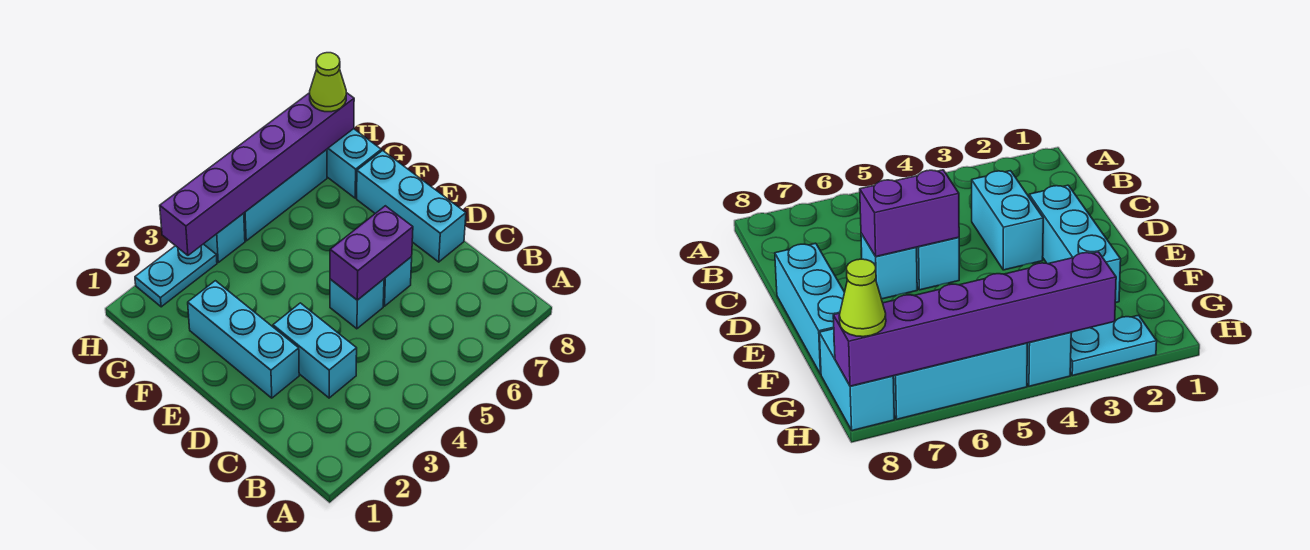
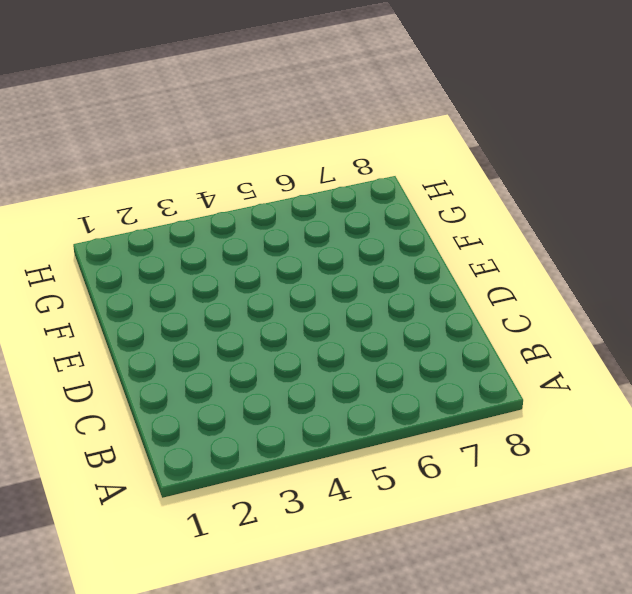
none -> cyan 1x2 brick [273,303,357,398]
none -> cyan 1x3 brick [188,281,299,398]
none -> cyan 1x1 brick [330,279,384,329]

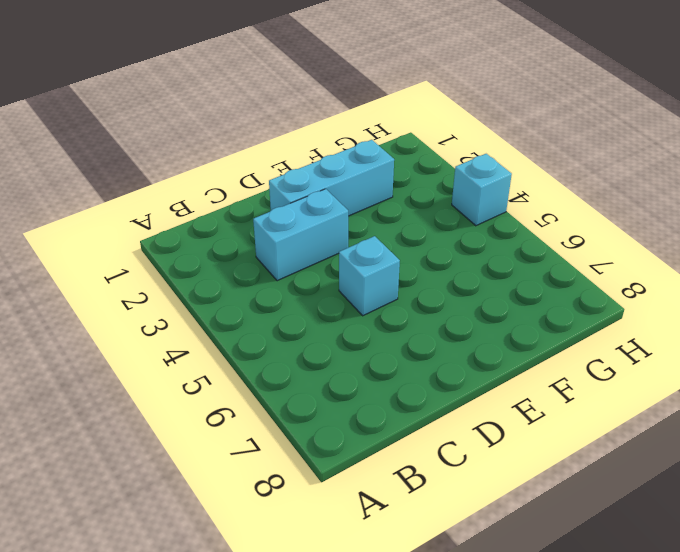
none -> cyan 1x1 brick [383,257,412,306]
none -> cyan 1x3 brick [357,150,466,262]
none -> cyan 1x2 brick [327,129,381,198]

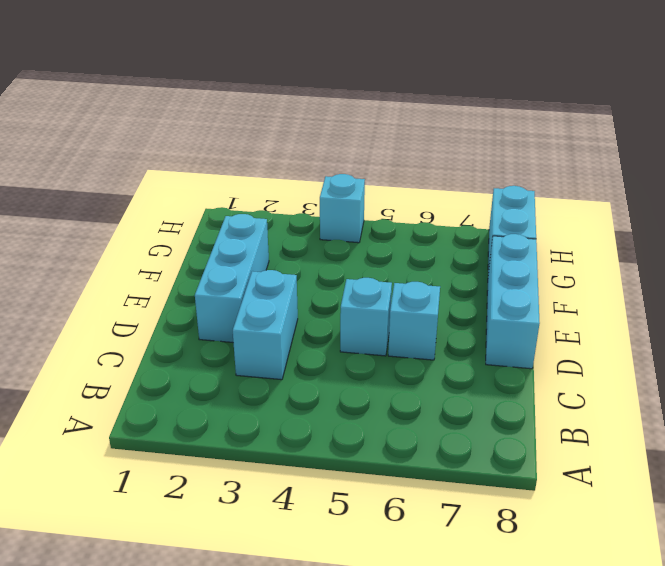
none -> cyan 1x2 plate [135,244,217,307]
none -> cyan 1x3 brick [244,150,327,241]
none -> purple 1x2 brick [330,206,413,300]

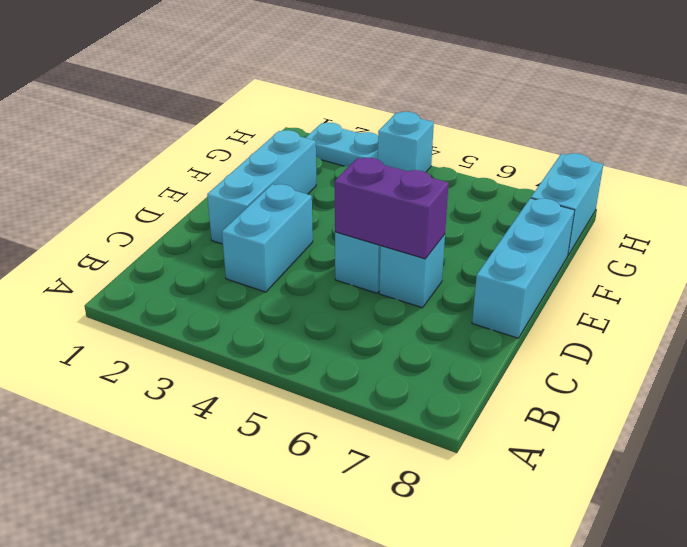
none -> cyan 1x3 brick [244,150,327,241]
none -> purple 1x6 brick [160,93,354,255]
none -> lime 1x1 cone [310,53,346,112]

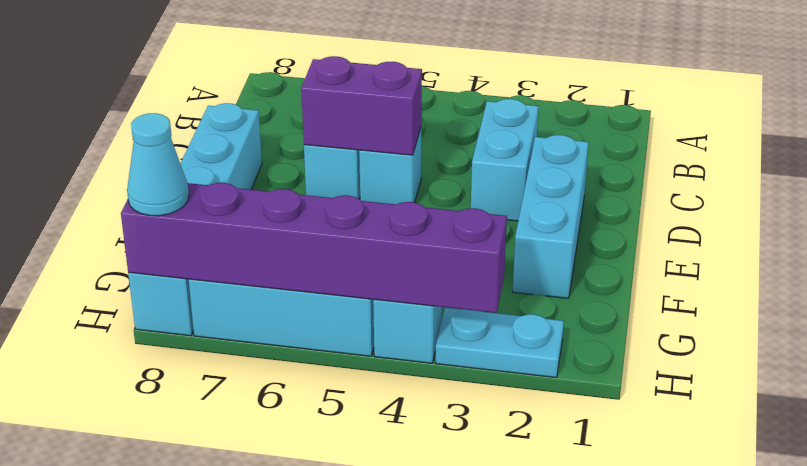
cyan 1x1 cone [127,113,189,216] -> lime 1x1 cone [310,53,346,112]

